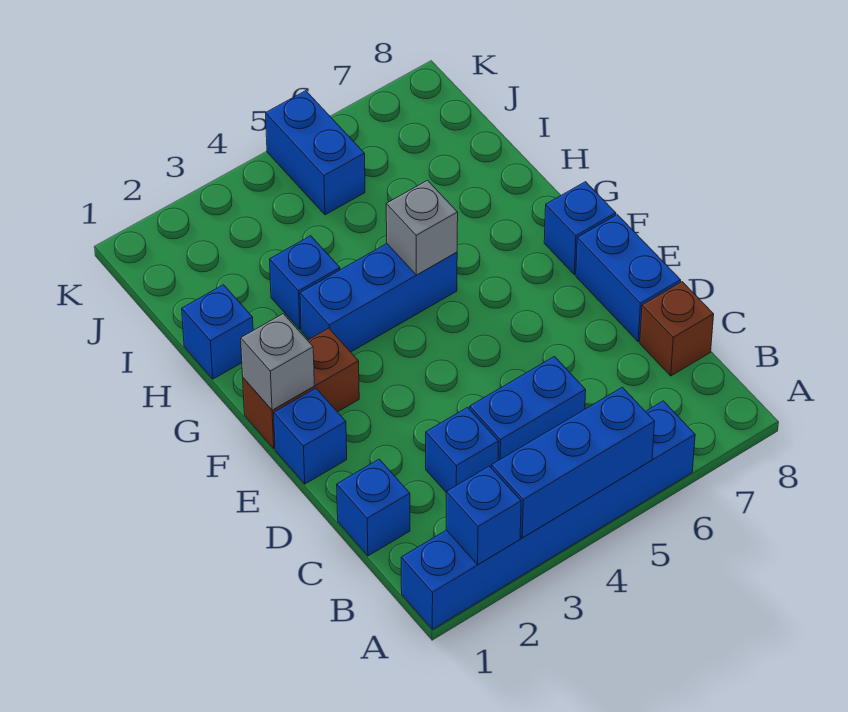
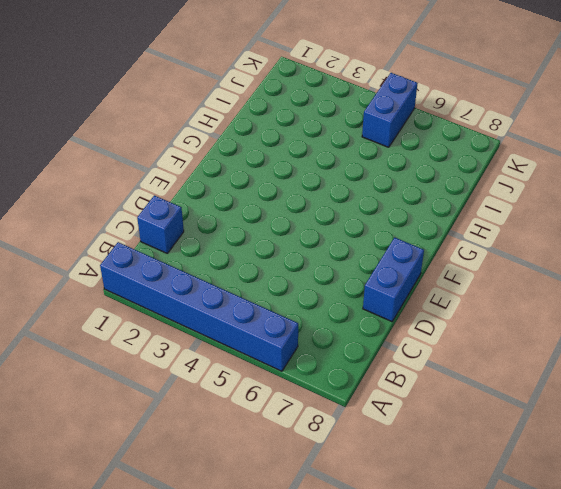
none -> blue 1x1 brick [426,407,499,492]
none -> blue 1x2 brick [470,357,586,461]
none -> brown 1x1 brick [640,282,714,376]

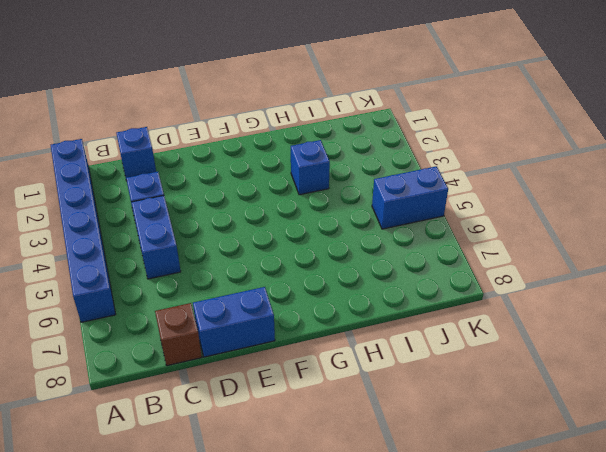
none -> blue 1x1 brick [274,388,347,484]
none -> brown 1x2 brick [243,328,359,449]
none -> blue 1x1 brick [544,182,616,275]

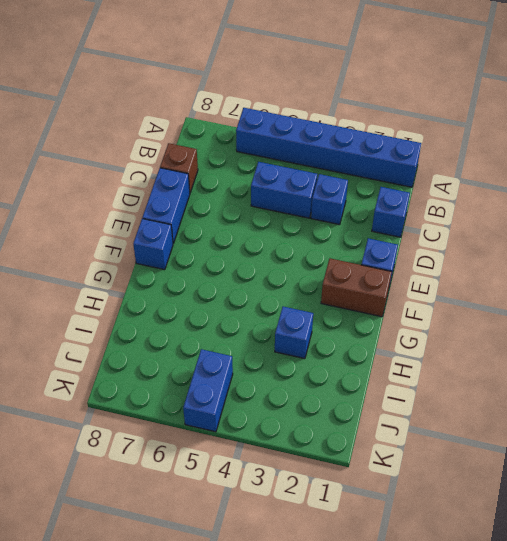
none -> blue 1x3 brick [300,244,457,352]
none -> blue 1x1 brick [182,285,253,379]
none -> blue 1x1 brick [446,466,521,565]

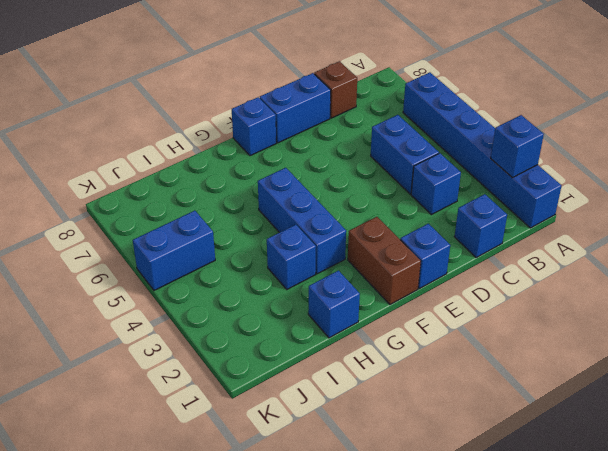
none -> blue 1x3 brick [492,387,655,538]
none -> grey 1x1 brick [241,314,314,410]
none -> grey 1x1 brick [386,180,458,275]

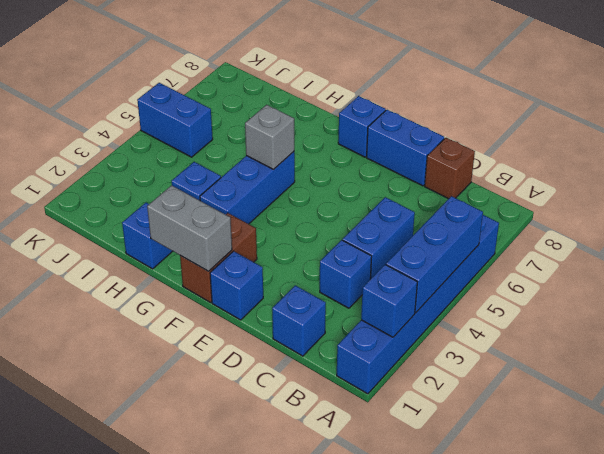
grey 1x2 brick [147,185,232,271] -> grey 1x1 brick [241,314,314,410]

